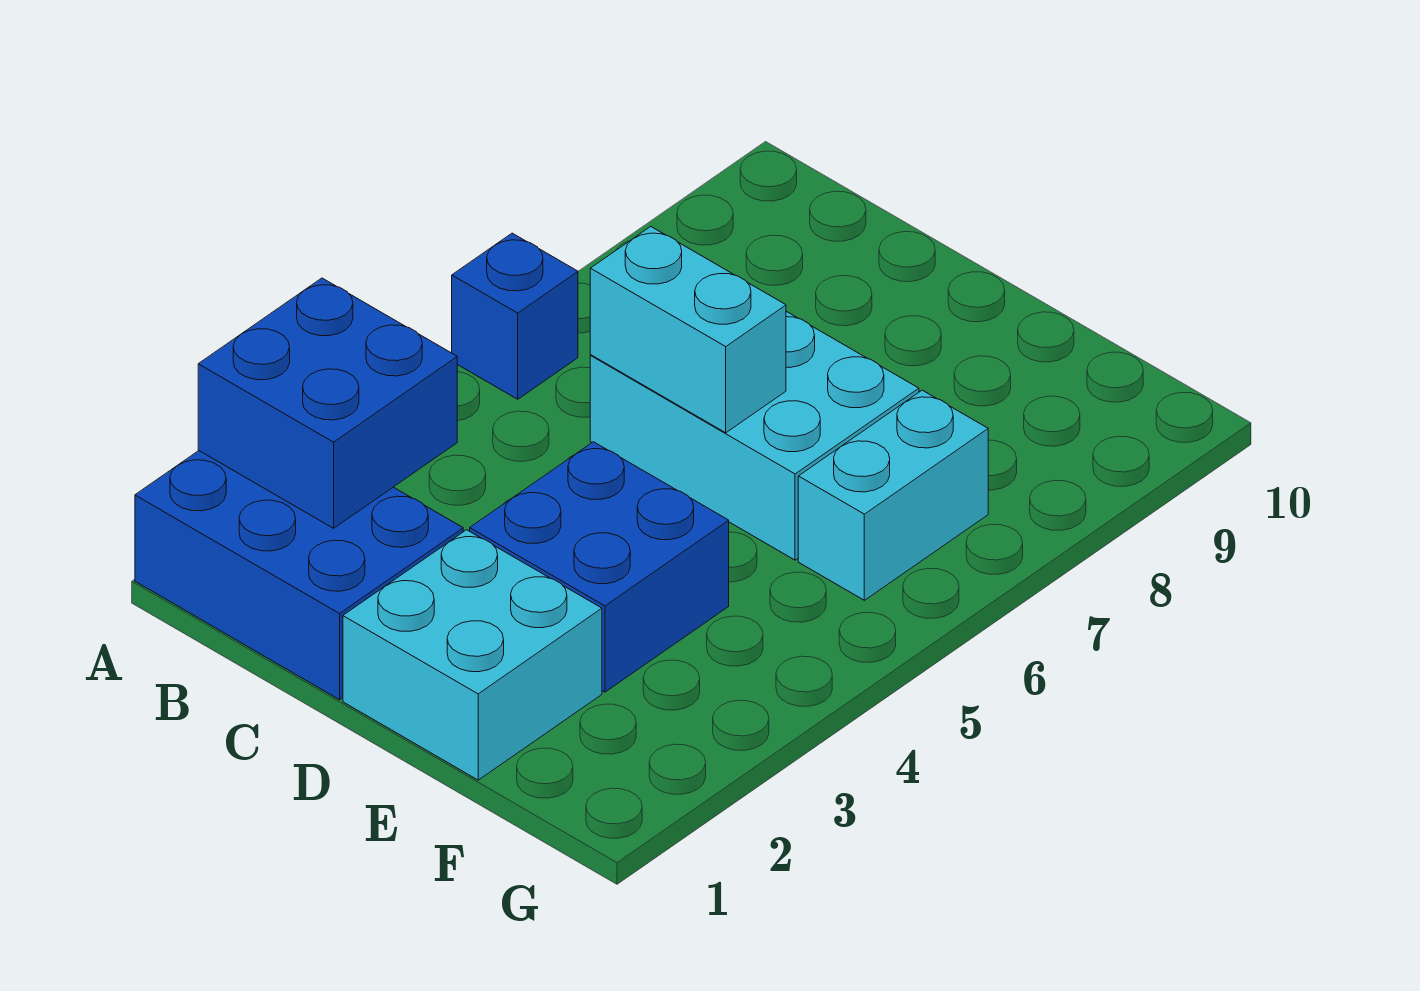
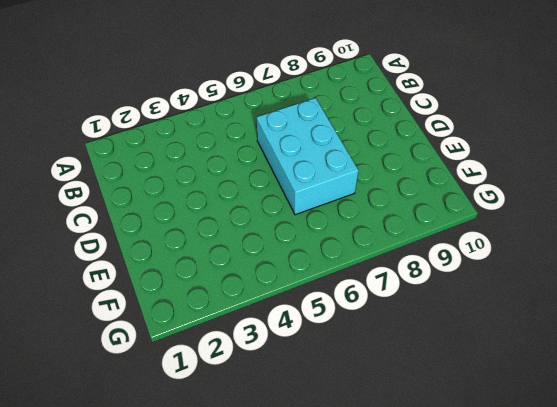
none -> blue 2x3 brick [135,451,463,700]
none -> blue 1x1 brick [452,233,578,399]

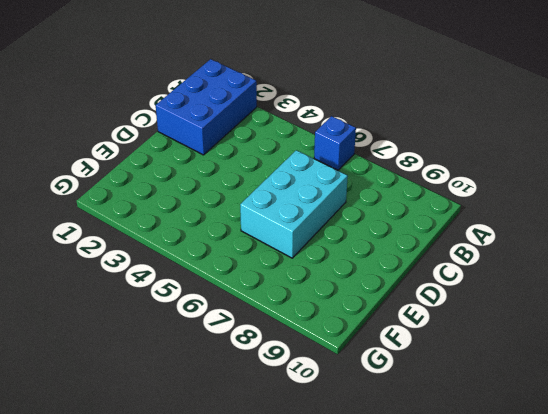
none -> cyan 2x2 brick [343,530,602,780]
none -> blue 2x2 brick [470,442,729,692]

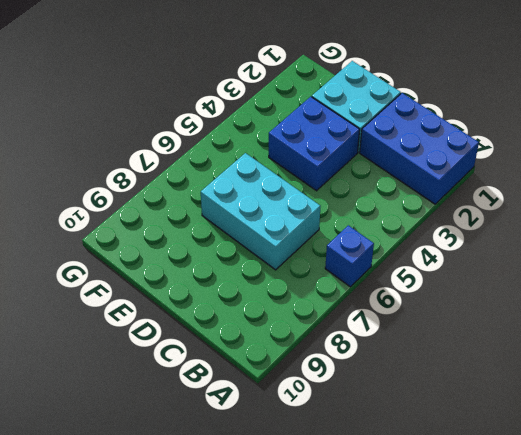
none -> cyan 1x2 brick [798,390,988,600]
none -> blue 2x2 brick [198,278,457,528]

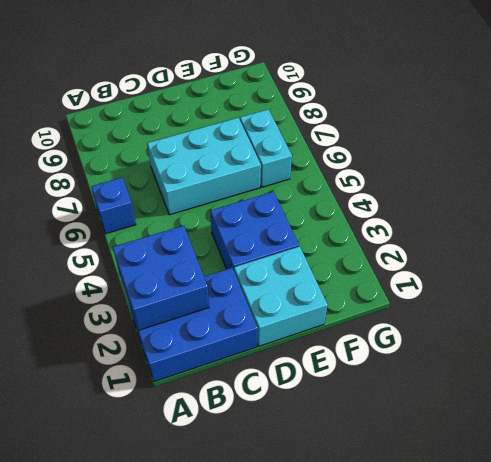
none -> cyan 1x2 brick [590,227,786,433]

